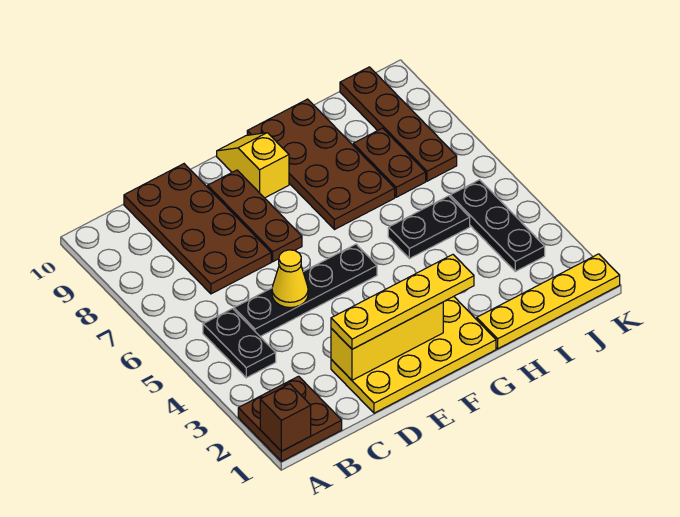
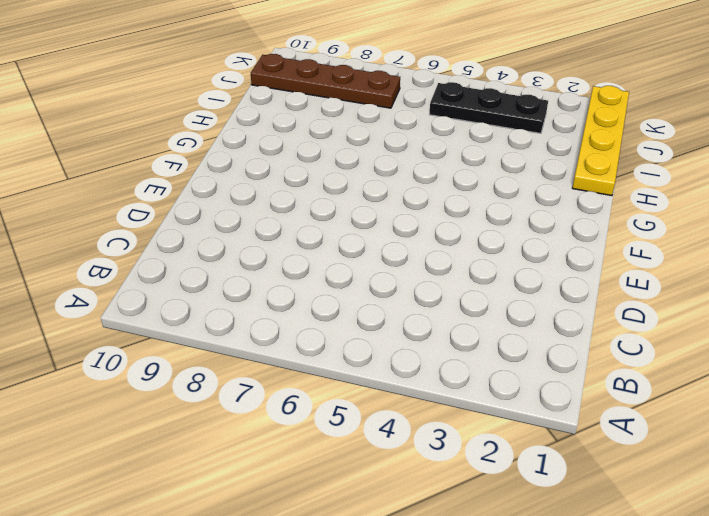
none -> brown 2x2 plate [238,376,342,461]
none -> black 1x2 plate [203,309,276,378]
none -> black 1x4 plate [234,244,377,336]

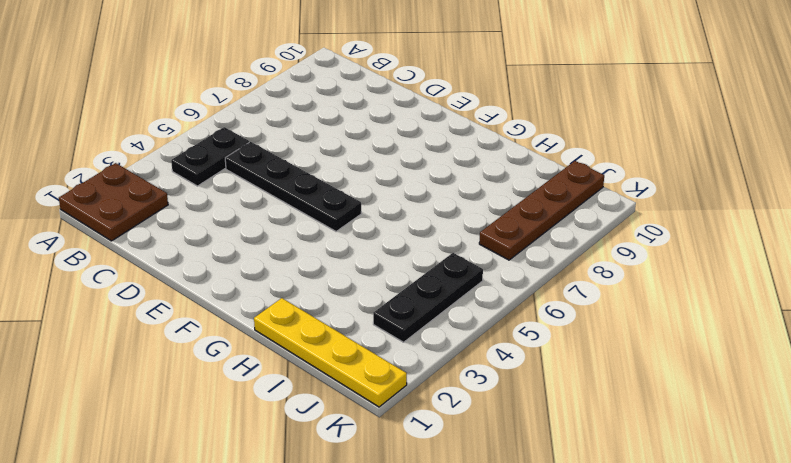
none -> brown 2x4 plate [124,164,271,294]
none -> yellow 2x4 plate [331,296,496,413]
none -> brown 1x3 plate [208,170,302,262]

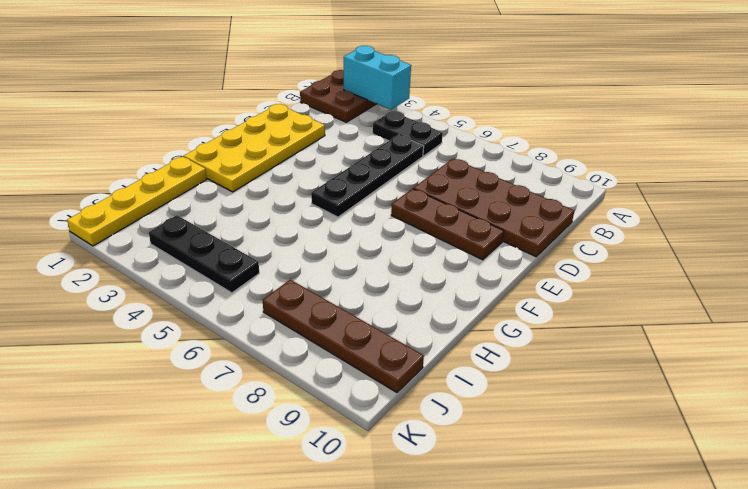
cyan 1x2 brick [344,46,411,109] -> none
none -> yellow 1x2 slope [217,133,289,198]
none -> brown 2x4 plate [247,99,395,230]
none -> black 1x2 plate [388,196,470,259]

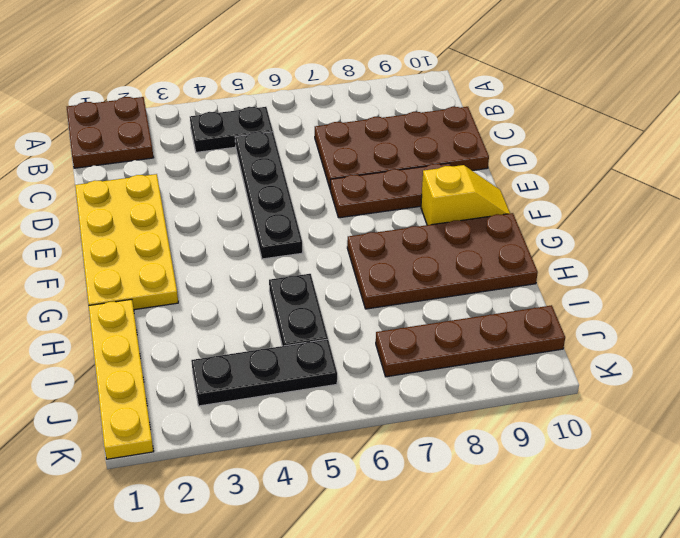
none -> brown 1x2 plate [353,128,426,197]
none -> brown 1x1 brick [260,384,311,451]
none -> yellow 1x3 brick [331,302,443,380]

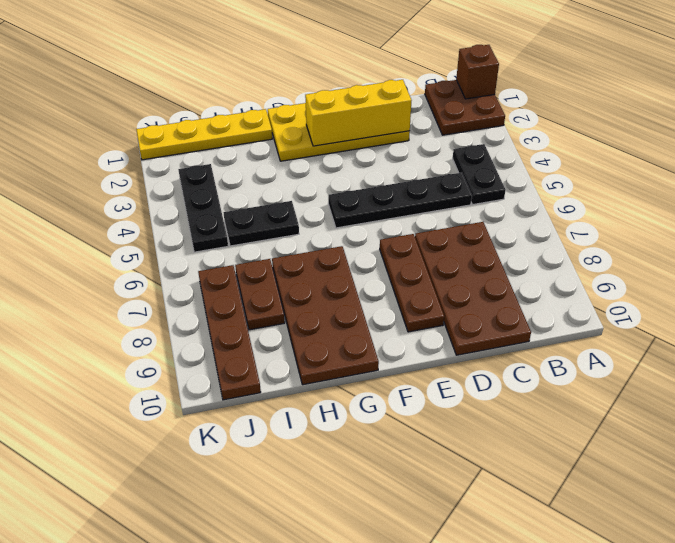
none -> yellow 1x2 slope [217,133,289,198]
none -> yellow 1x1 cone [272,250,308,308]
none -> yellow 1x4 plate [331,255,474,349]

